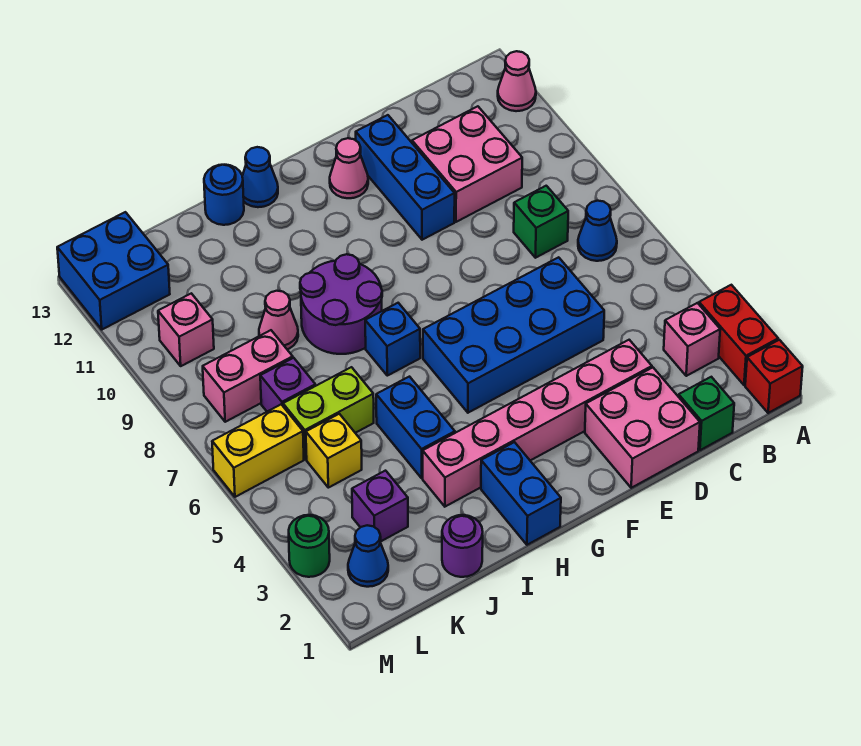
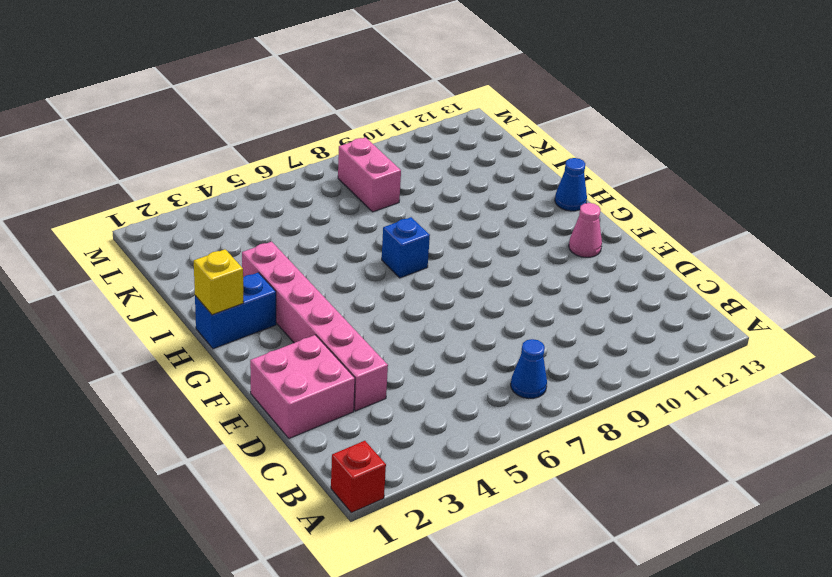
yellow 1x1 brick [194,249,244,315] -> yellow 1x1 brick moved to [306,414,362,488]
none -> red 1x2 brick [699,285,778,385]
none -> pink 1x1 cone [498,51,536,111]
none -> pink 1x1 brick [664,303,720,376]
none -> green 1x1 brick [679,377,734,450]

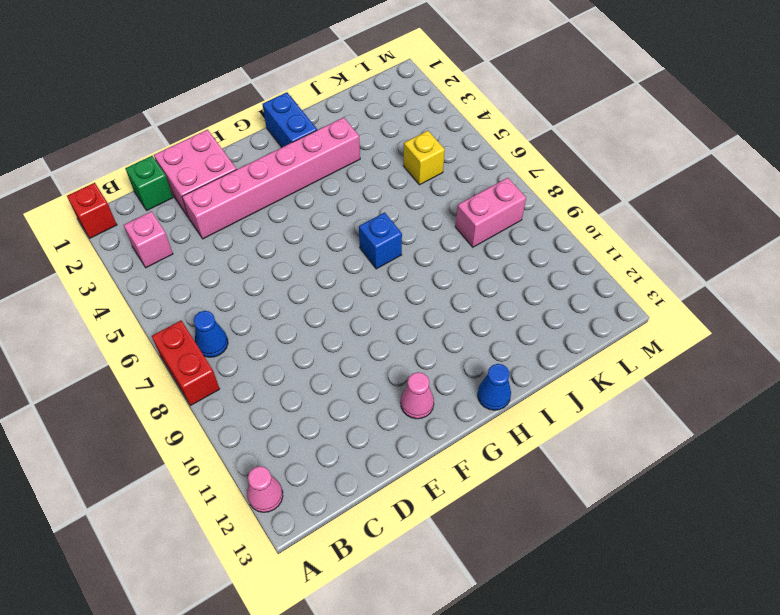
red 1x2 brick [152,320,220,406] -> red 1x2 brick moved to [699,285,778,385]
none -> green 1x1 brick [514,186,568,258]
none -> pink 2x2 brick [412,106,522,222]
none -> blue 2x4 brick [423,257,604,413]
none -> blue 1x3 brick [356,115,455,240]

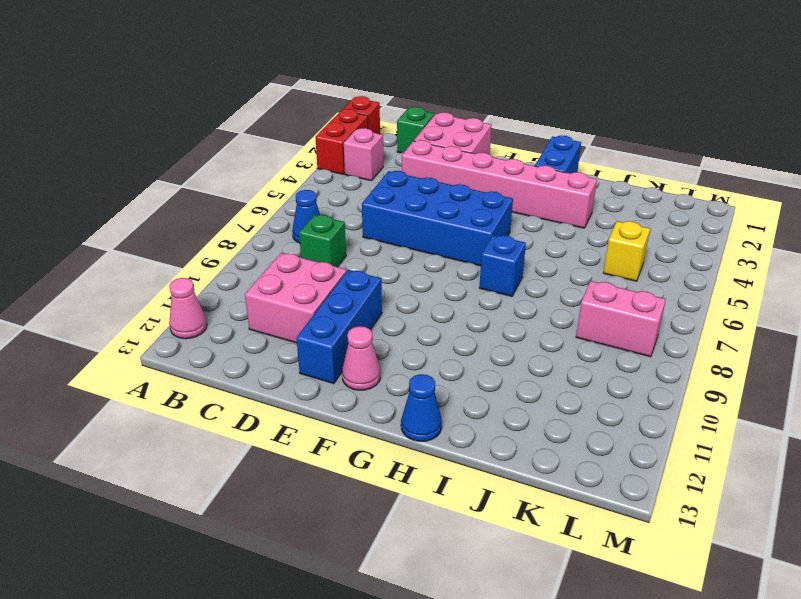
none -> purple 2x2 round brick [300,254,382,354]
none -> blue 1x2 brick [376,377,455,478]
none -> blue 1x1 round brick [204,165,244,225]
none -> purple 1x1 round brick [442,515,483,577]

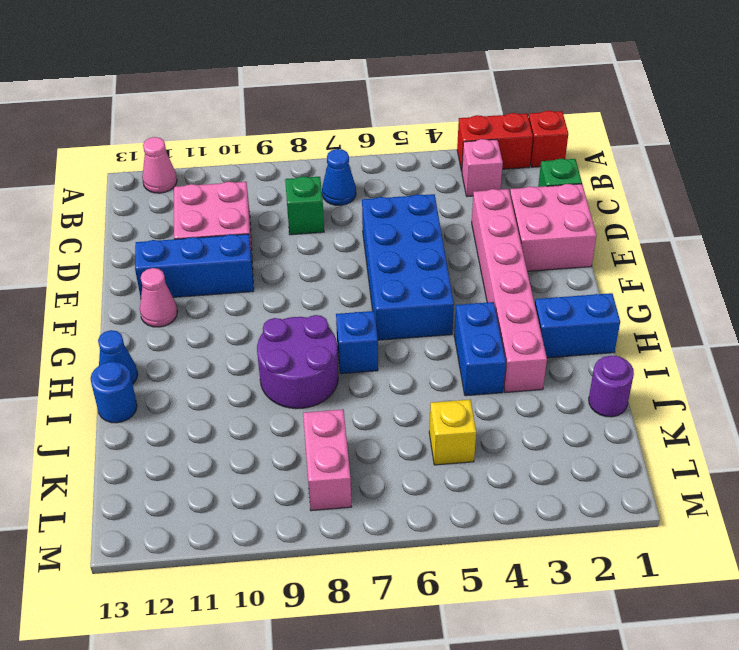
blue 1x2 brick [454,302,506,396] -> blue 1x2 brick turned to [376,377,455,478]
none -> lime 1x2 brick [283,367,374,459]
none -> pink 1x1 cone [259,291,298,349]
none -> purple 1x1 brick [352,471,408,542]
none -> purple 1x1 brick [260,358,315,412]

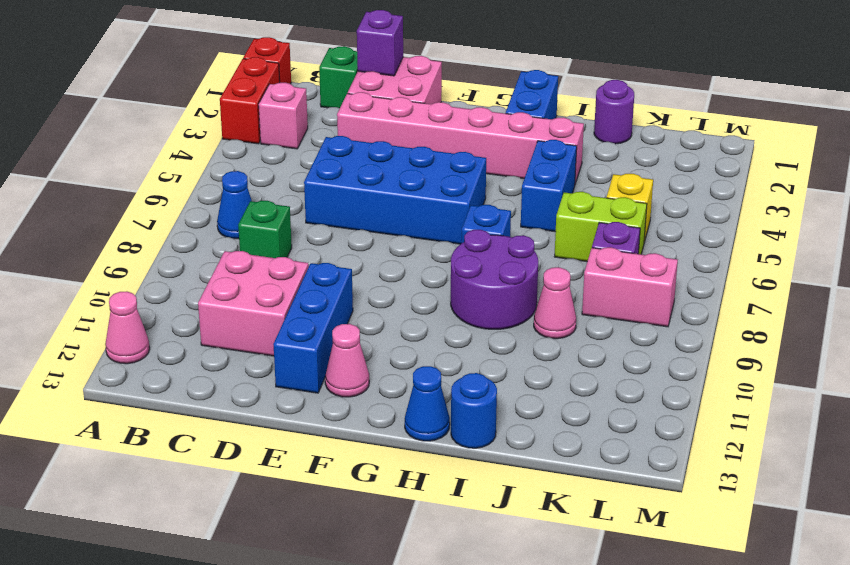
purple 1x1 brick [357,10,403,76] -> purple 1x1 brick moved to [352,471,408,542]
none -> blue 1x1 cone [348,525,388,587]
none -> yellow 1x2 brick [212,405,304,497]
none -> pink 1x1 brick [158,293,214,366]
none -> blue 2x2 brick [57,212,170,329]

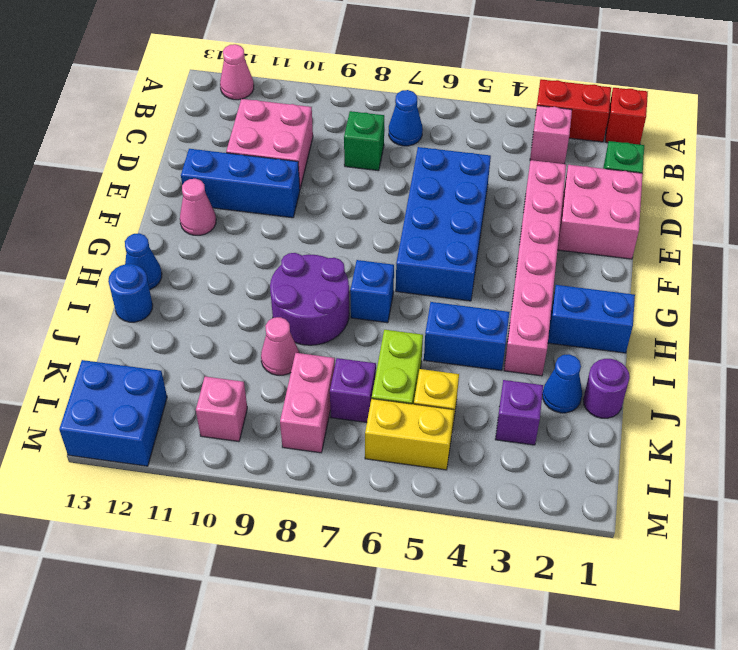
blue 1x1 cone [542,354,582,413] -> blue 1x1 cone moved to [348,525,388,587]
yellow 1x2 brick [365,399,454,470] -> yellow 1x2 brick turned to [212,405,304,497]
none -> green 1x1 round brick [289,515,330,577]

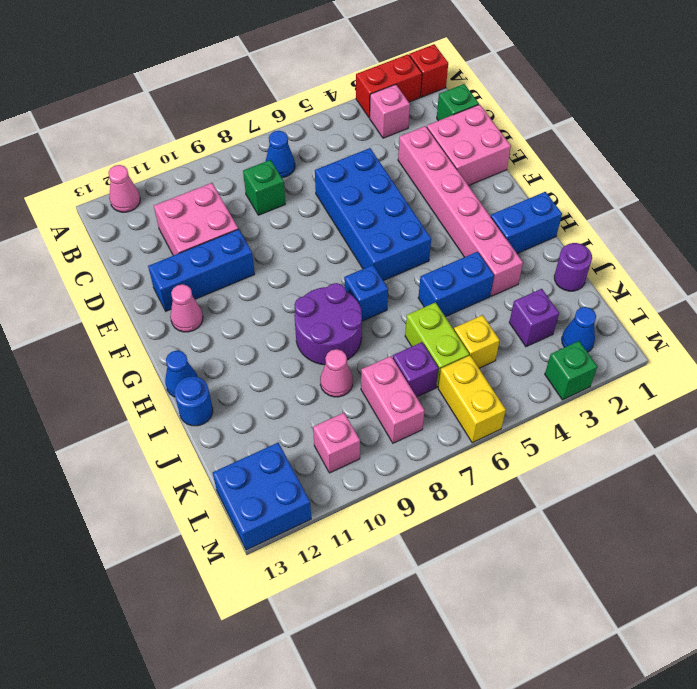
green 1x1 brick [545,341,597,400] -> green 1x1 round brick [289,515,330,577]

